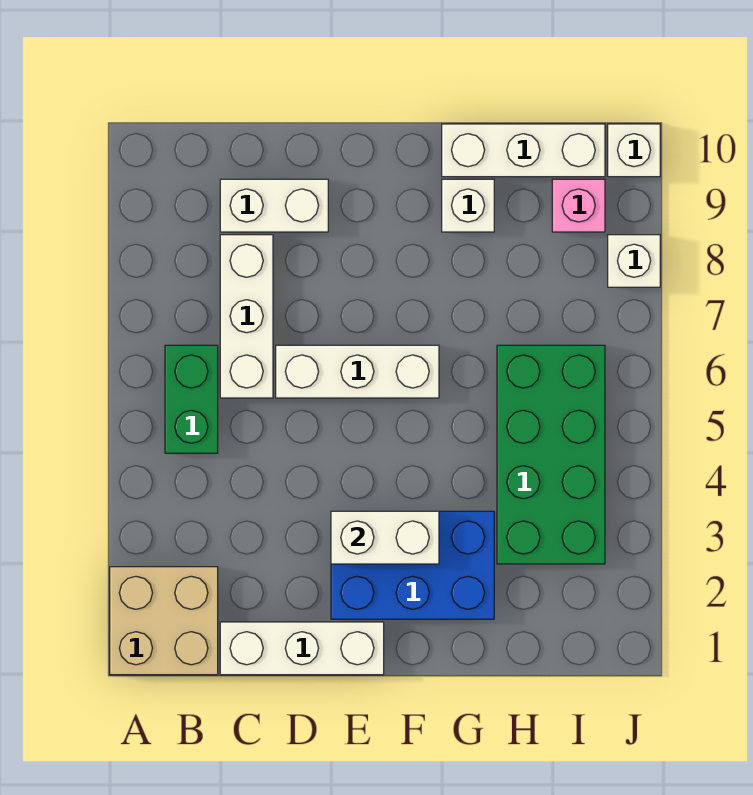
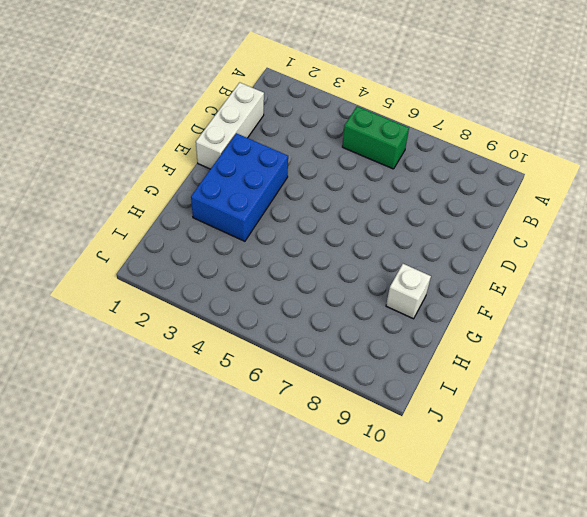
none -> tan 2x2 brick [110,567,218,675]
none -> white 1x3 brick [220,235,273,398]
none -> white 1x2 brick [220,179,328,232]

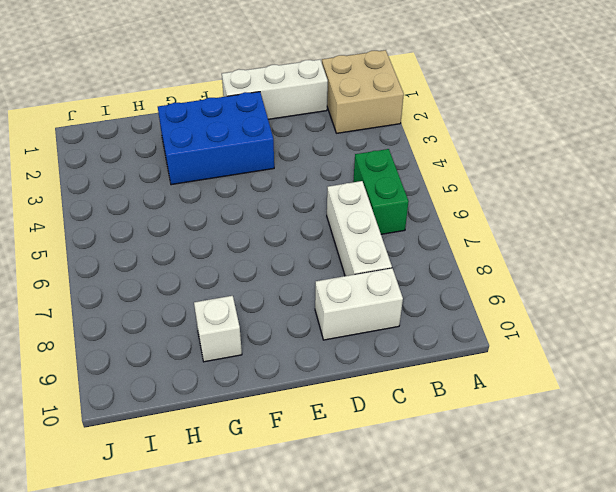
none -> white 1x3 brick [276,345,439,398]
none -> white 1x3 brick [442,124,605,177]
none -> green 2x4 brick [497,345,605,564]

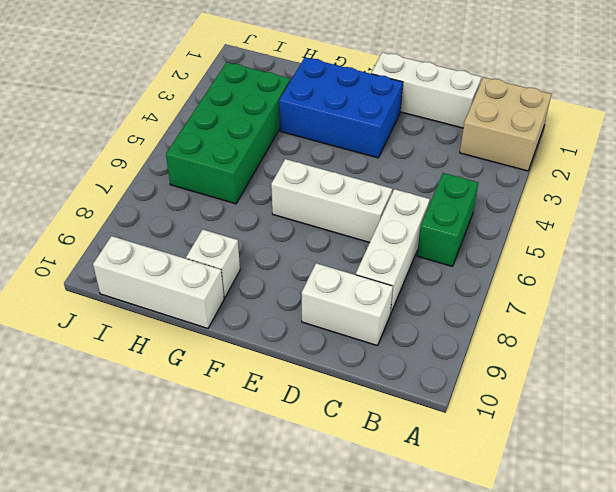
none -> pink 1x1 brick [552,179,605,232]
none -> white 1x1 brick [608,235,660,287]
none -> white 1x1 brick [608,124,660,177]

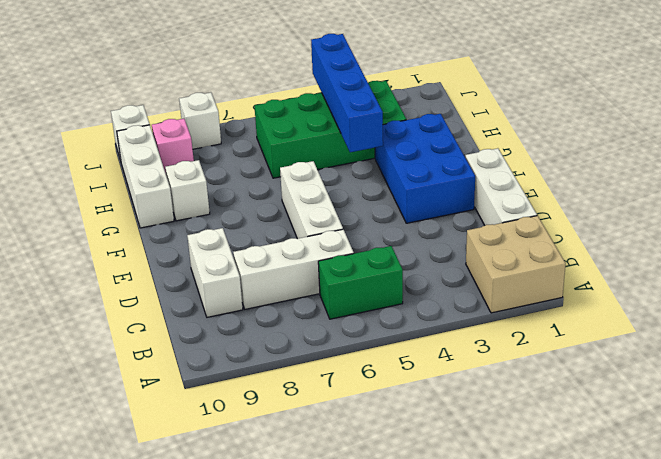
blue 1x4 brick [311,34,383,152] -> none
none -> white 1x2 brick [331,511,439,564]

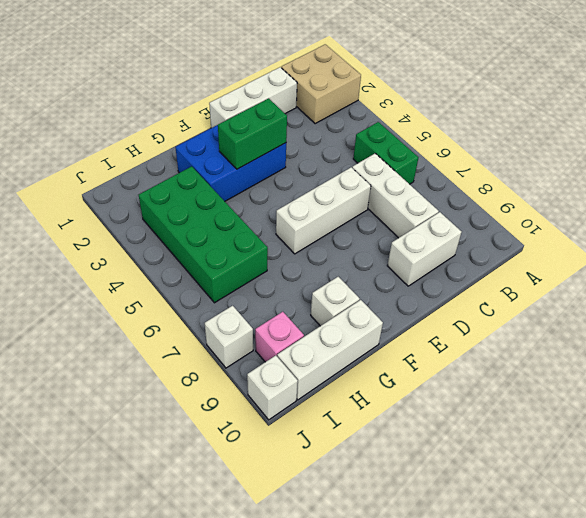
green 1x2 brick [218,98,287,169] -> white 1x2 brick [331,511,439,564]

